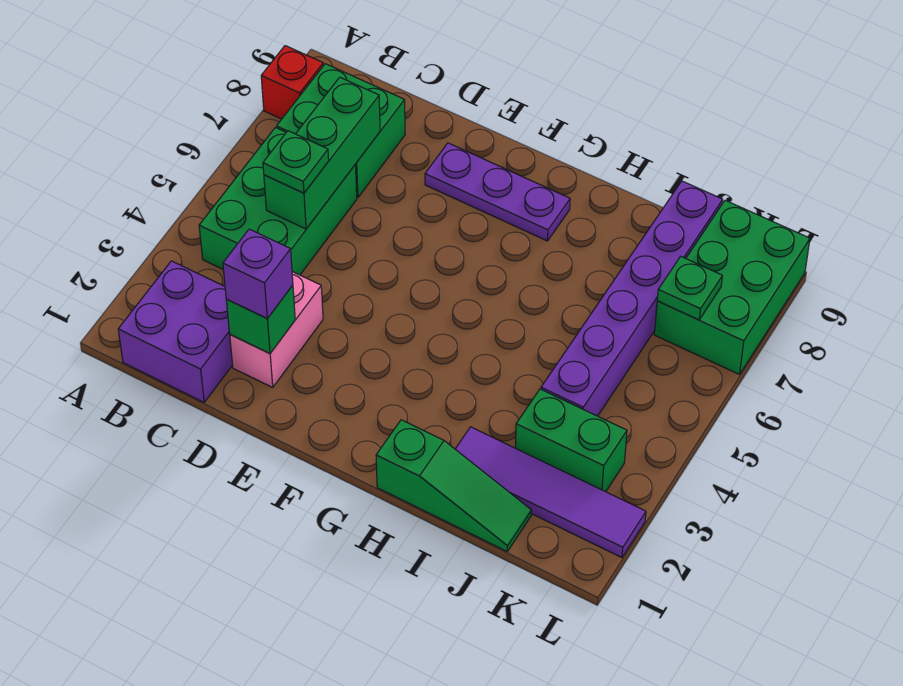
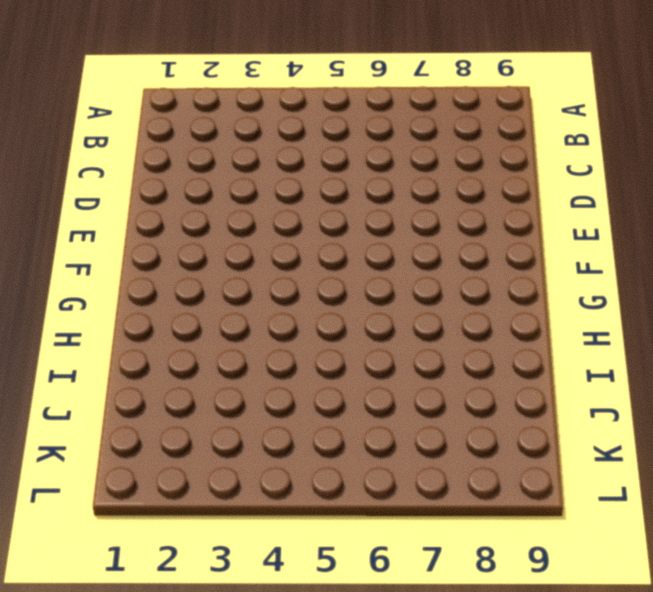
none -> red 1x1 brick [261,46,323,119]
none -> purple 2x2 brick [118,261,232,402]
none -> green 2x3 brick [199,128,357,275]

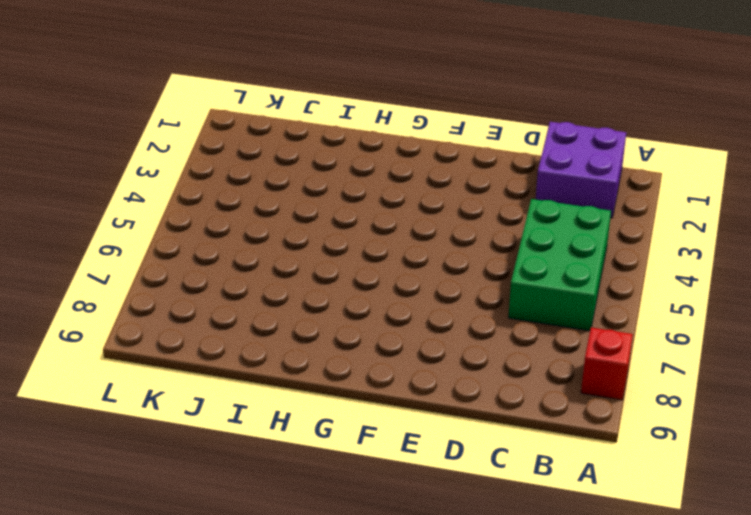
none -> green 2x2 brick [277,64,405,198]
none -> pink 1x2 brick [230,272,323,387]
none -> purple 1x3 plate [425,143,570,241]

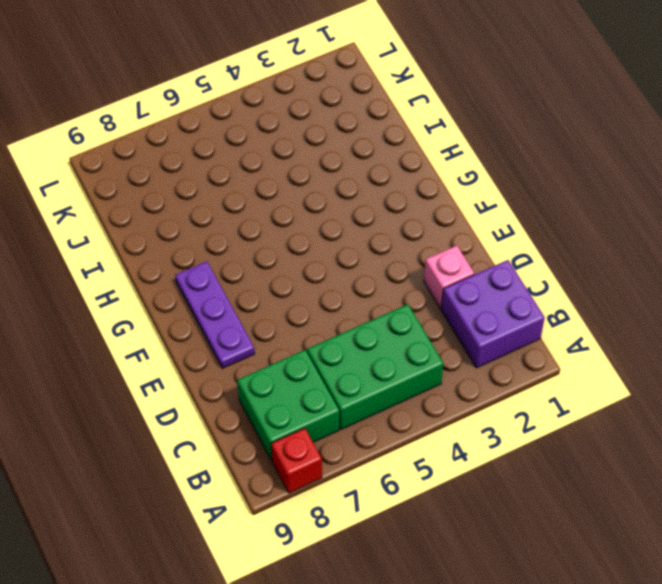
pink 1x1 brick [424,246,474,309] -> pink 1x2 brick [230,272,323,387]
none -> green 1x3 slope [376,420,531,551]
none -> purple 1x4 tile [455,427,646,558]
none -> green 1x2 brick [515,389,627,492]

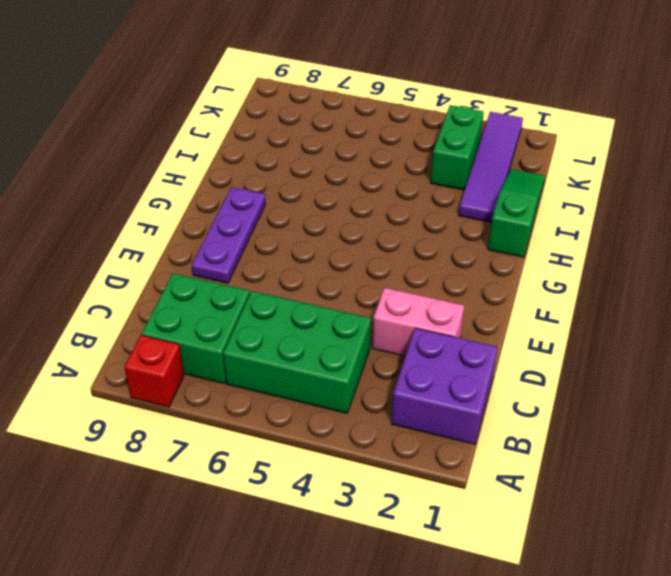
none -> purple 1x6 brick [541,181,723,416]
none -> green 2x3 brick [654,200,810,374]
none -> green 1x3 brick [264,77,380,229]

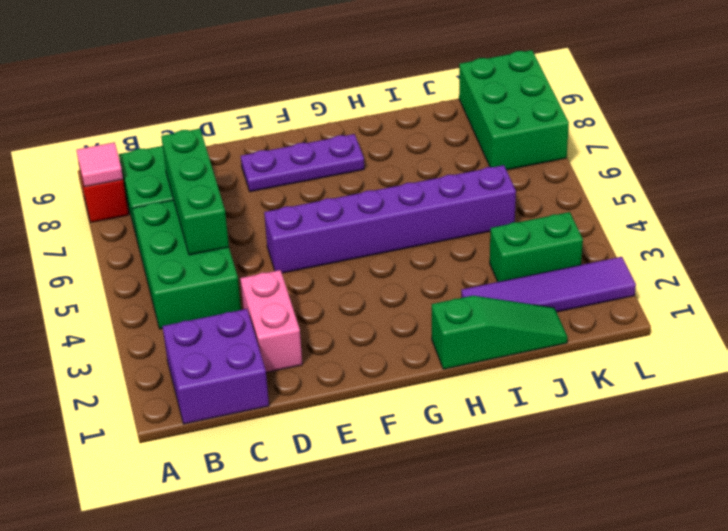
pink 1x1 tile [76,142,123,187] -> none
purple 1x6 brick [264,165,516,273] -> purple 1x6 brick turned to [541,181,723,416]
none -> green 1x1 brick [226,285,295,354]
none -> green 1x1 plate [657,256,722,320]
none -> green 1x1 plate [263,131,329,193]

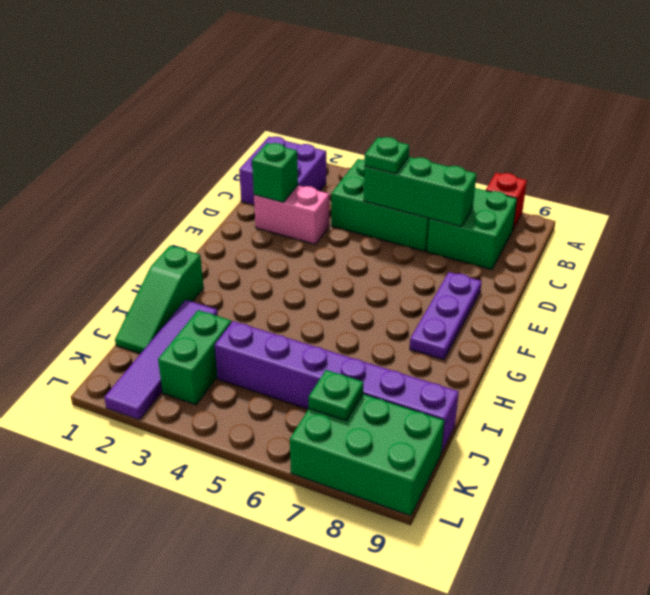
none -> purple 1x1 brick [223,229,293,318]

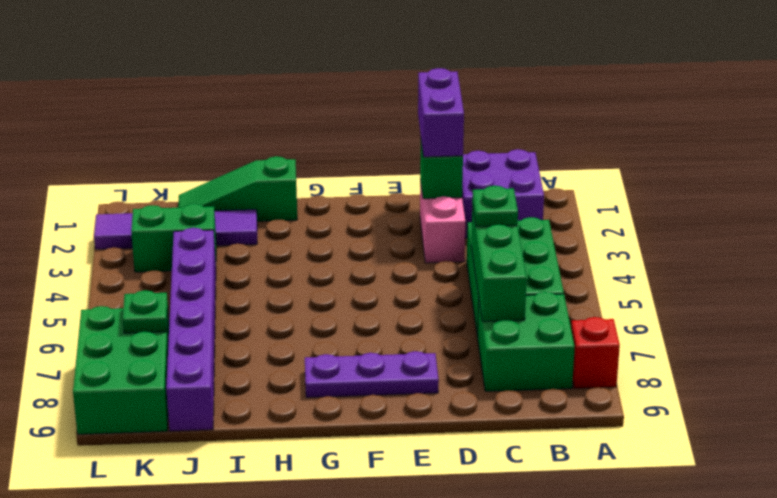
purple 1x2 brick [418,68,464,157] -> purple 1x1 brick [223,229,293,318]

